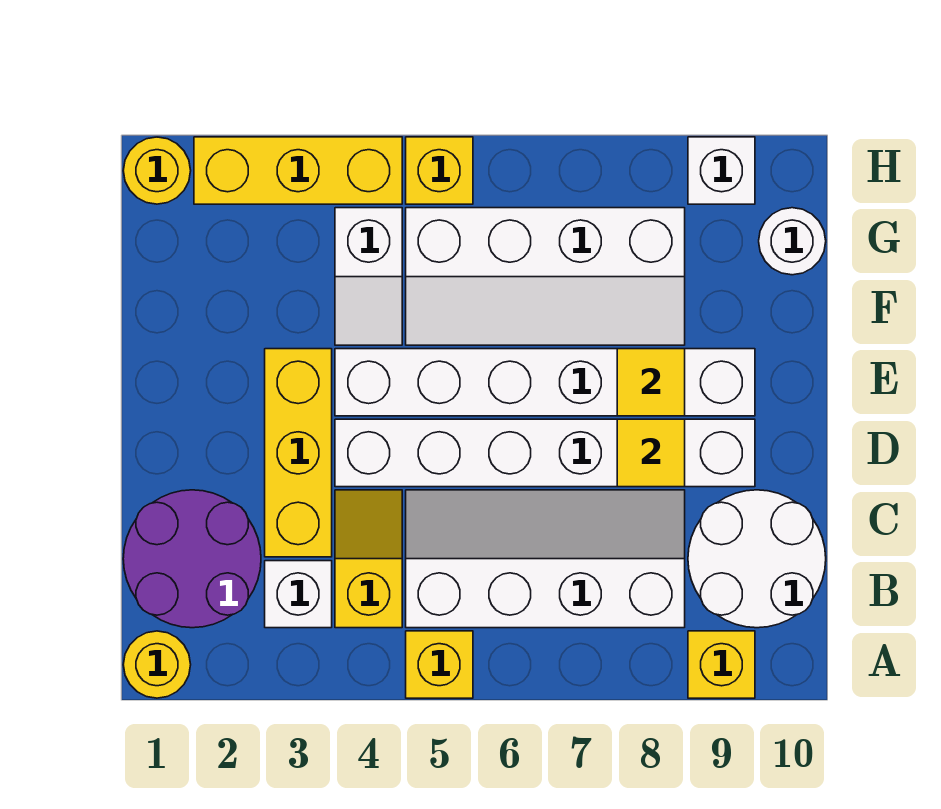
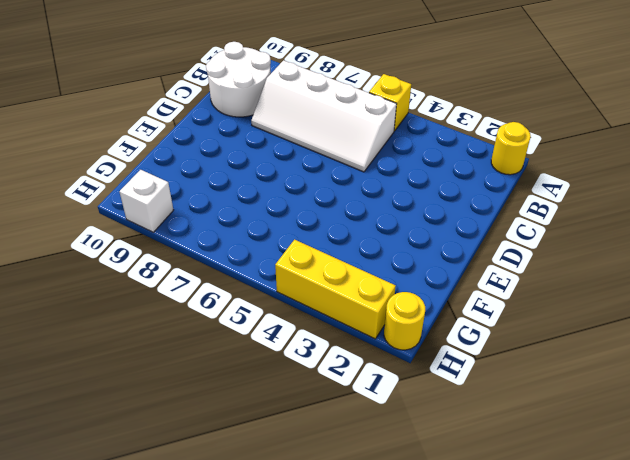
none -> yellow 1x1 brick [688,631,755,698]
none -> purple 2x2 round brick [123,490,261,628]
none -> white 1x1 brick [265,561,332,628]

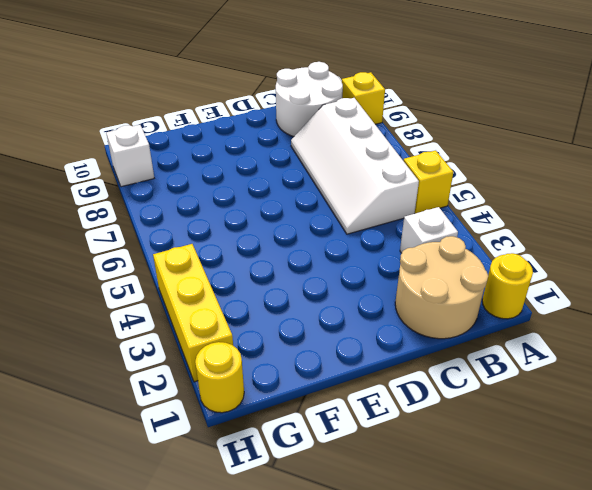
tan 2x2 round brick [395,236,488,339] -> purple 2x2 round brick [123,490,261,628]
none -> yellow 1x2 slope [335,490,402,628]
none -> yellow 1x3 brick [265,349,332,557]
none -> white 1x6 brick [335,419,755,487]

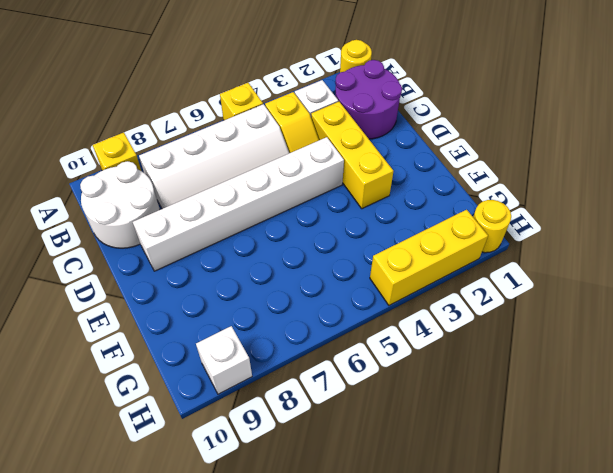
none -> white 1x6 brick [335,349,755,416]
none -> white 1x2 slope [335,208,402,345]
none -> white 2x4 slope [406,208,685,345]

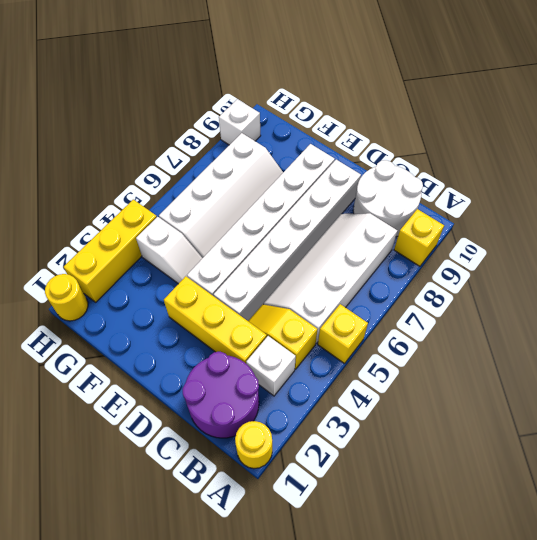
none -> white 1x1 round brick [759,208,826,275]
none -> yellow 1x1 brick [406,137,473,204]
none -> yellow 1x1 tile [617,419,685,487]

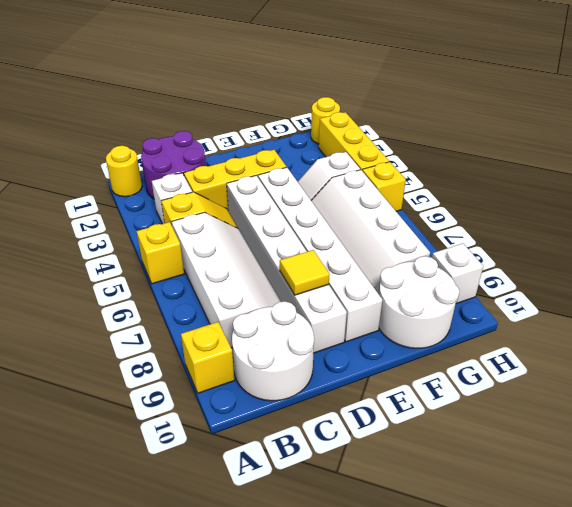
white 2x2 round brick [379,256,460,348] -> white 1x1 round brick [759,208,826,275]
none -> yellow 1x1 tile [617,349,685,416]

